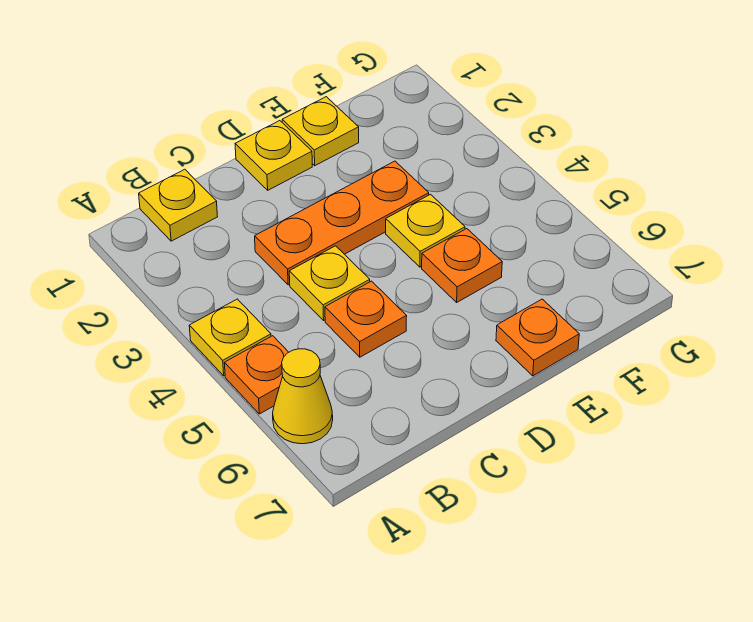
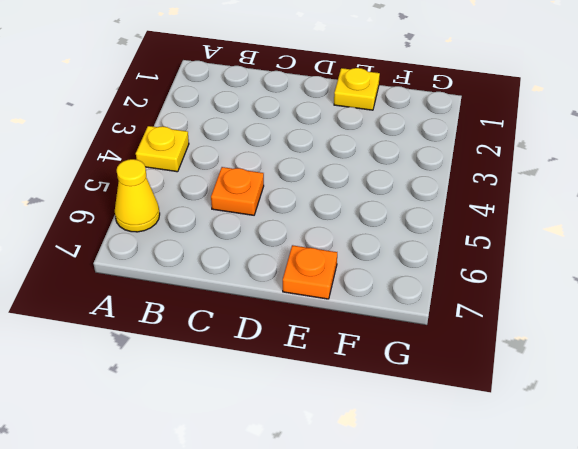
none -> orange 1x1 plate [224,336,289,414]
none -> yellow 1x1 plate [139,169,218,241]
none -> orange 1x3 plate [255,161,429,285]

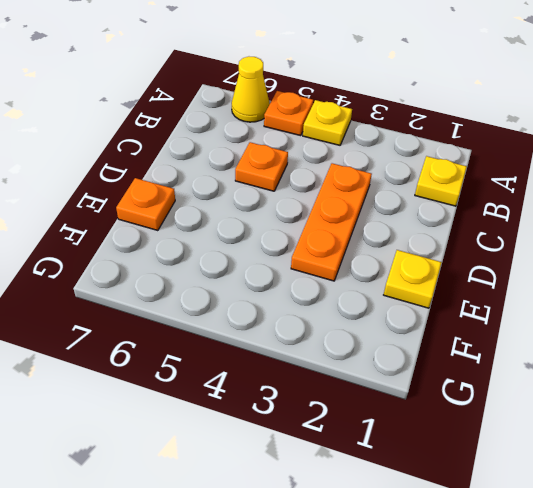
none -> yellow 1x1 plate [289,246,370,320]
none -> yellow 1x1 plate [235,121,312,190]
none -> yellow 1x1 plate [386,194,465,267]

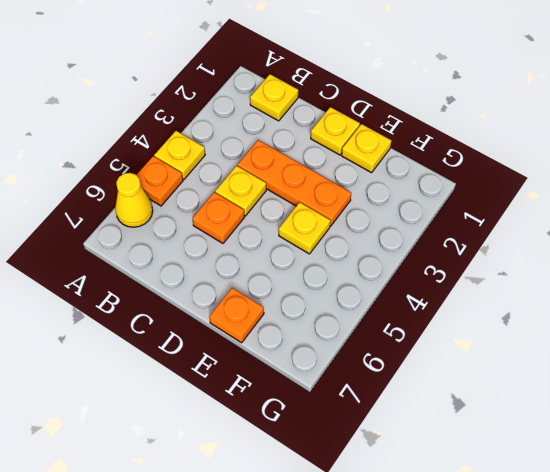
none -> orange 1x1 plate [422,229,502,302]

